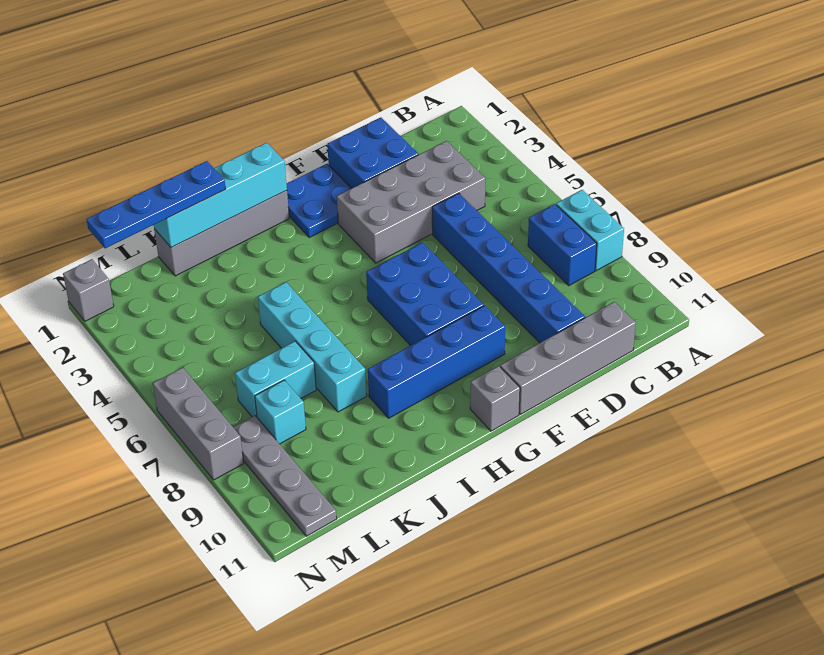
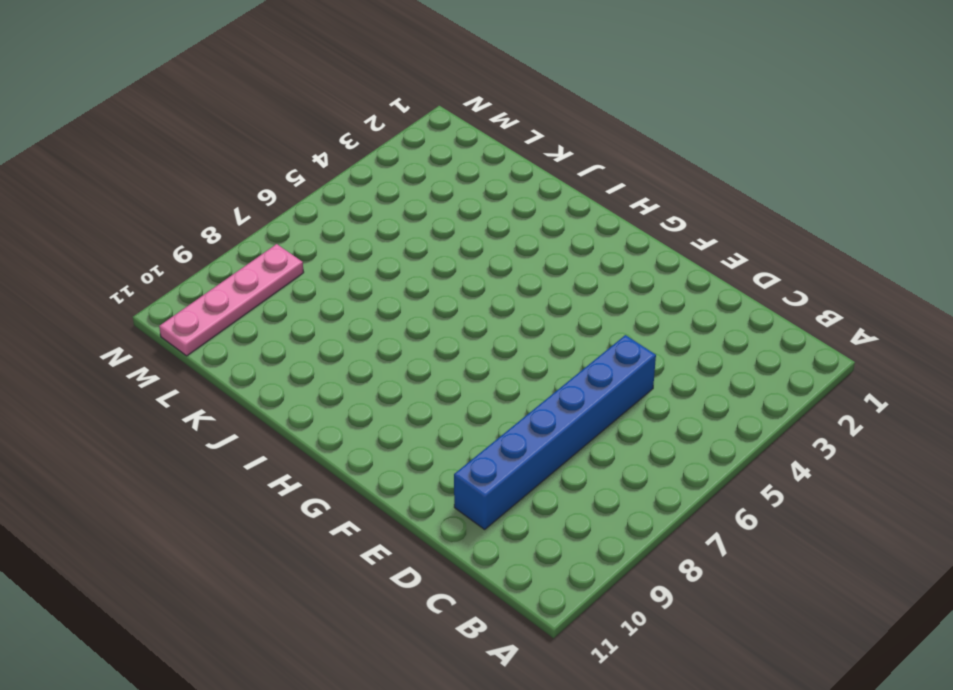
pink 1x4 plate [159,244,304,356] -> grey 1x4 plate [233,416,337,536]
none -> cyan 1x2 brick [556,190,624,271]
none -> blue 1x2 brick [528,204,597,286]
none -> grey 2x4 brick [337,141,485,263]

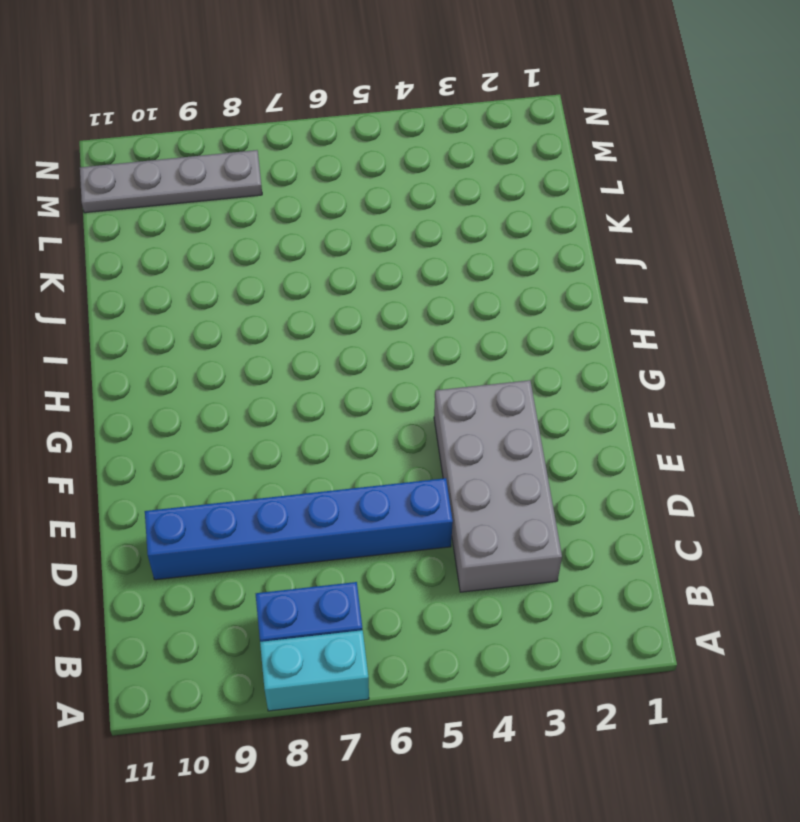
none -> grey 1x4 brick [500,302,636,414]
none -> blue 2x2 brick [327,117,418,188]
none -> blue 2x2 plate [287,164,352,237]

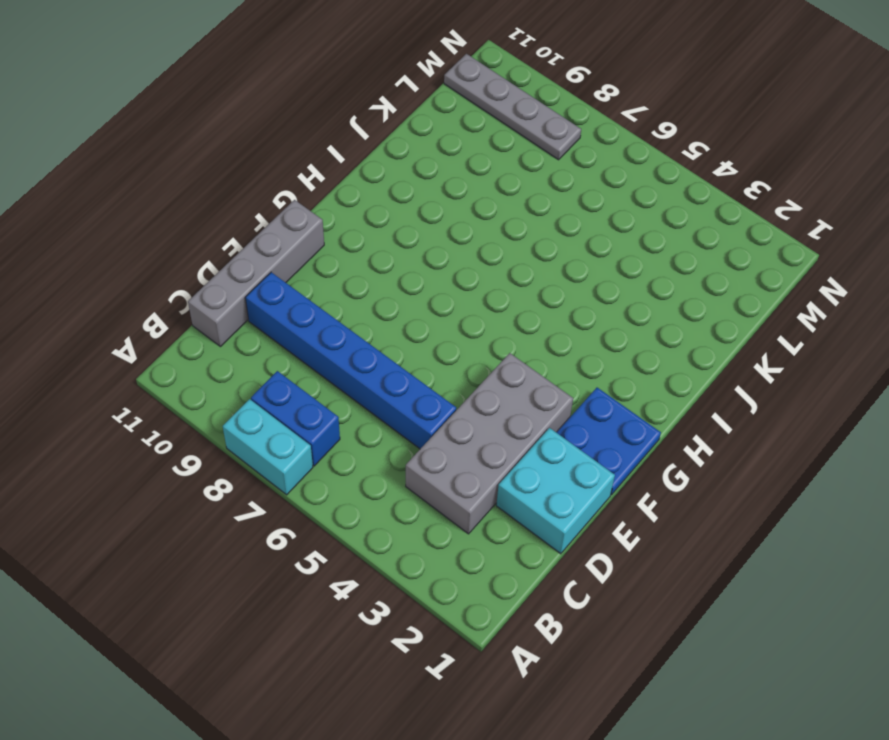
cyan 2x2 brick [496,428,615,554] -> blue 2x2 brick [327,117,418,188]
none -> blue 2x3 brick [366,243,484,346]
none -> blue 1x4 brick [368,306,505,418]
none -> grey 1x1 brick [470,366,520,431]

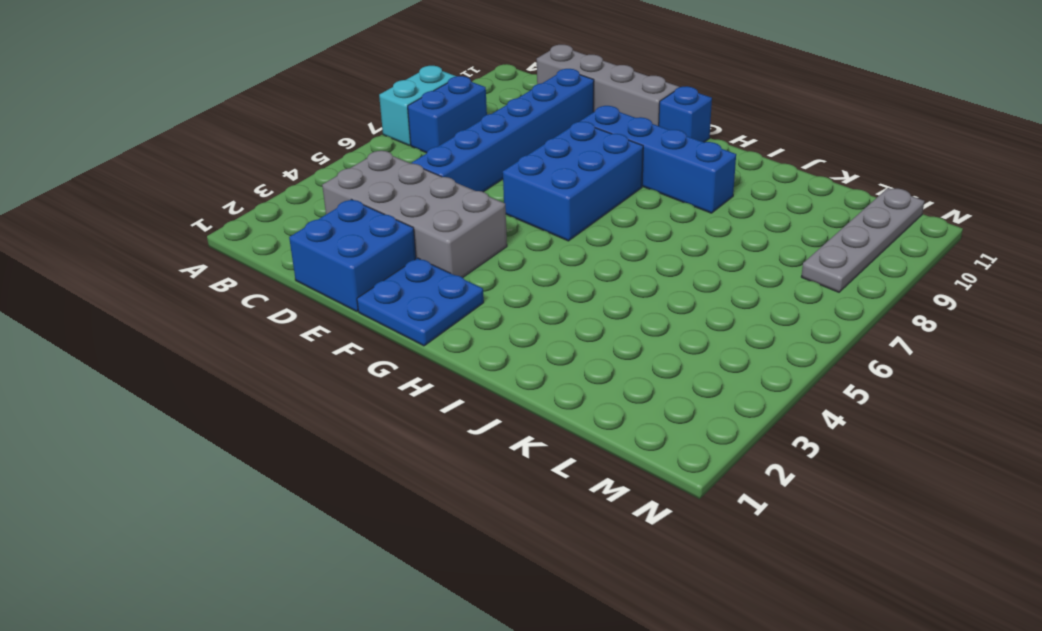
blue 1x1 brick [659,86,712,142] -> grey 1x1 brick [470,366,520,431]
none -> grey 1x4 brick [154,191,289,276]
none -> cyan 1x4 brick [258,282,367,412]
none -> cyan 1x2 brick [235,341,316,417]

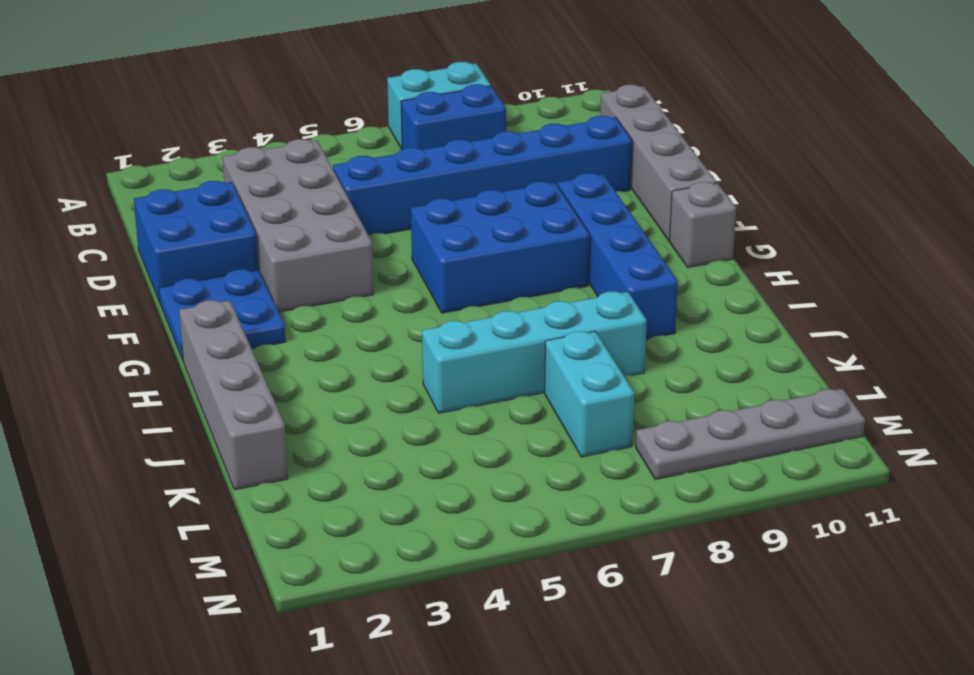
none -> cyan 1x1 brick [255,380,306,444]
none -> grey 1x1 brick [63,259,114,321]
none -> grey 1x3 brick [153,367,244,480]

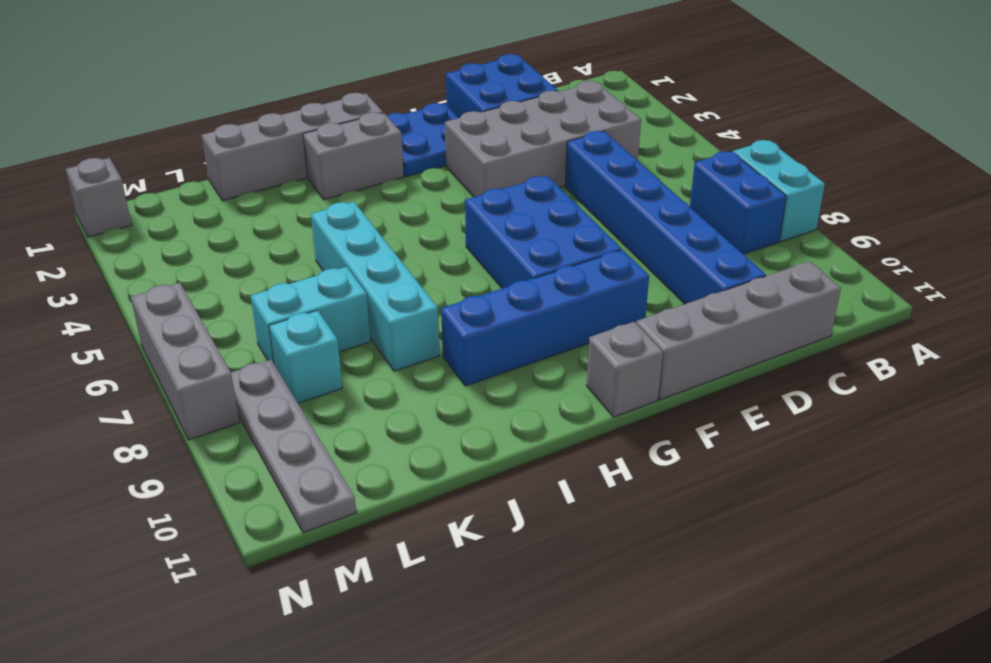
grey 1x2 brick [303,112,404,200] -> none
none -> cyan 1x4 brick [154,143,287,248]
none -> blue 1x4 plate [87,161,226,248]

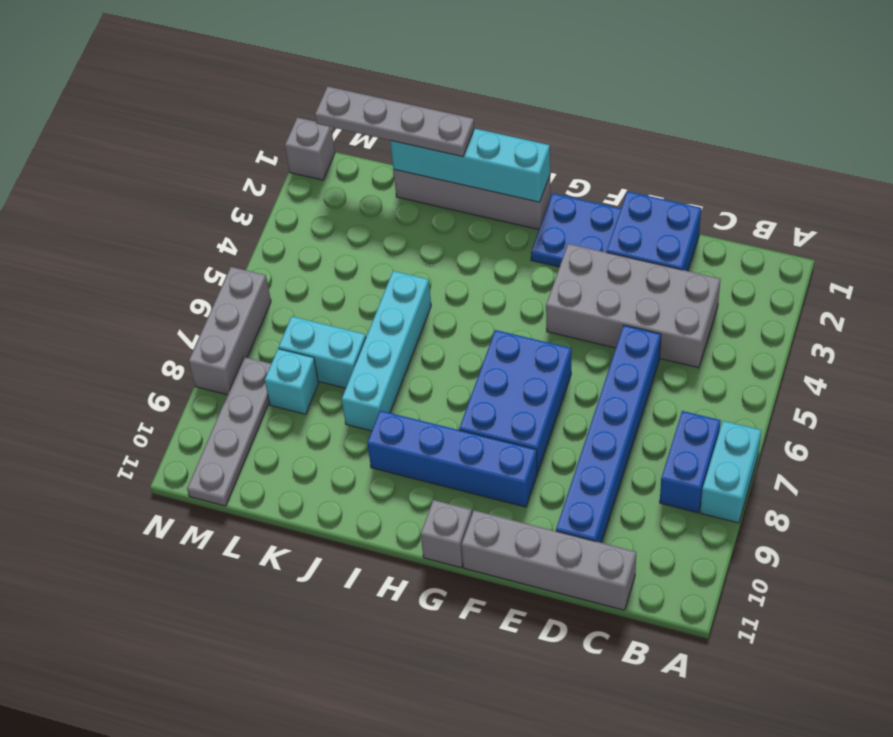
grey 1x4 plate [315,86,474,157] -> blue 1x4 plate [87,161,226,248]

